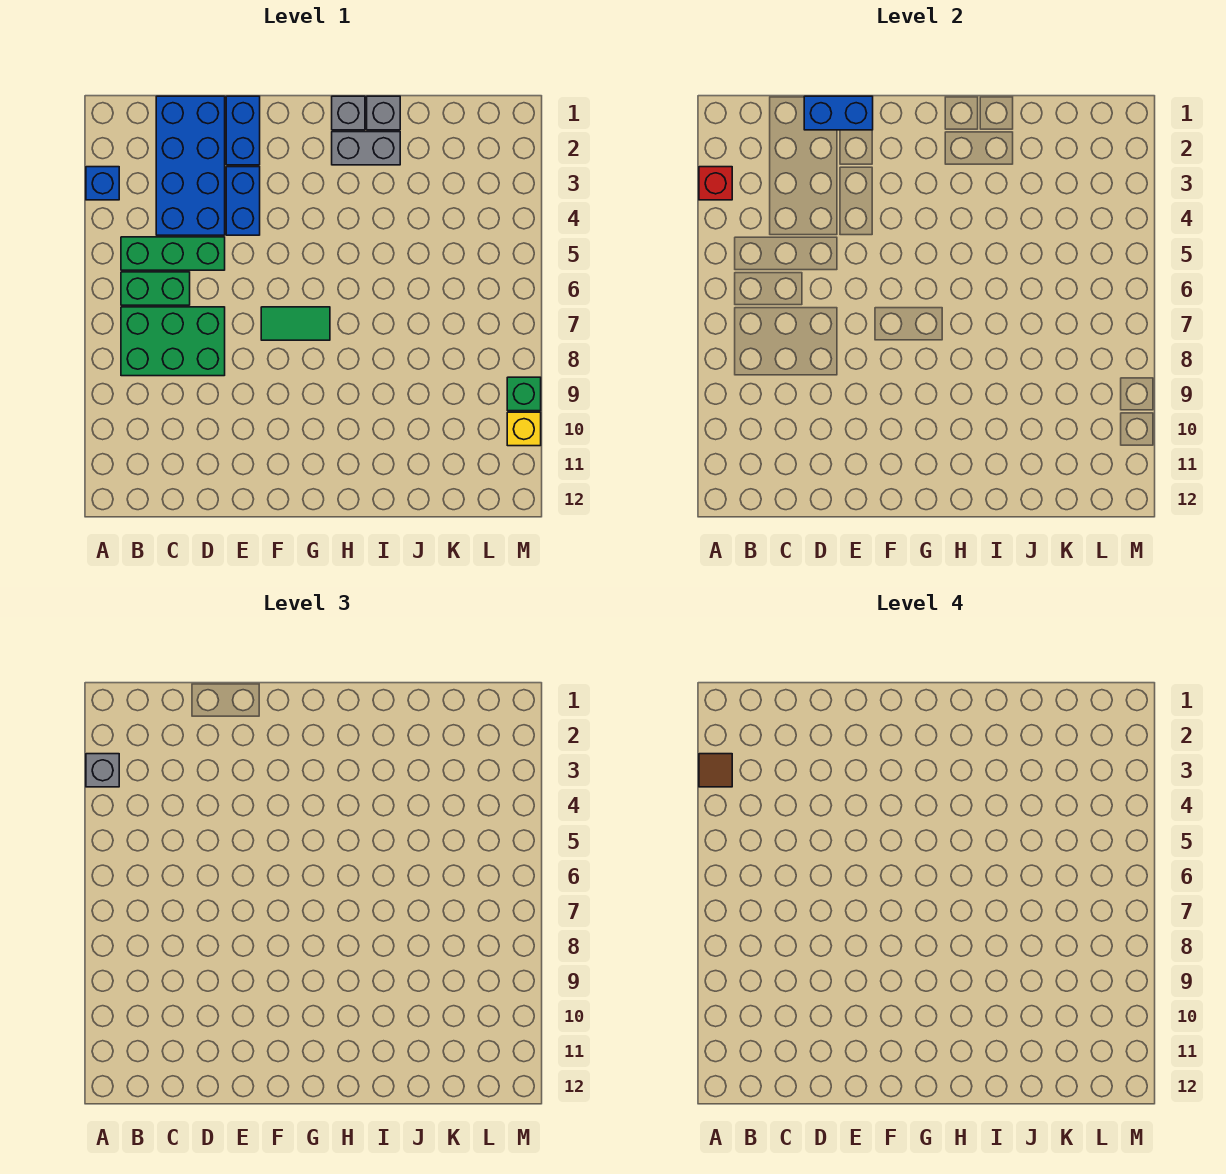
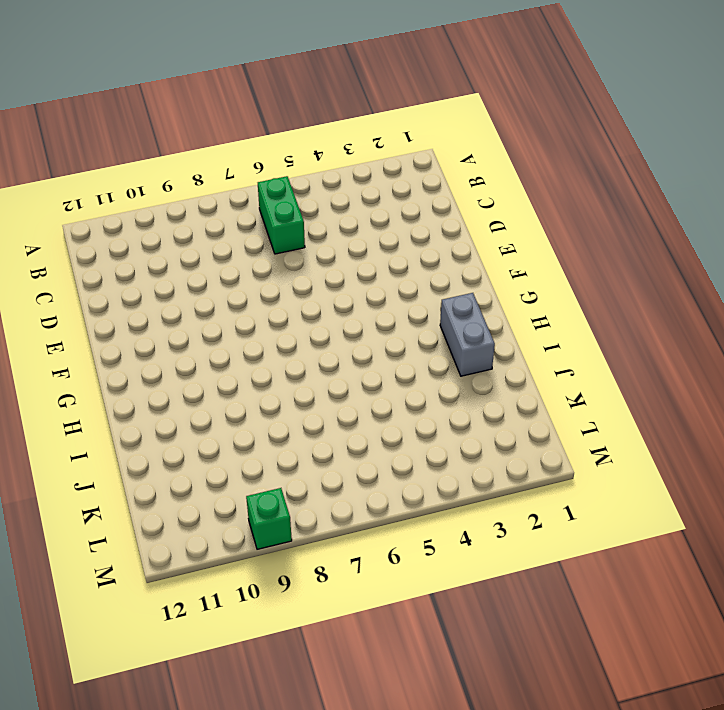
none -> blue 1x1 brick [86,167,119,200]
none -> green 1x3 brick [121,237,225,270]
none -> green 2x3 brick [121,307,225,376]

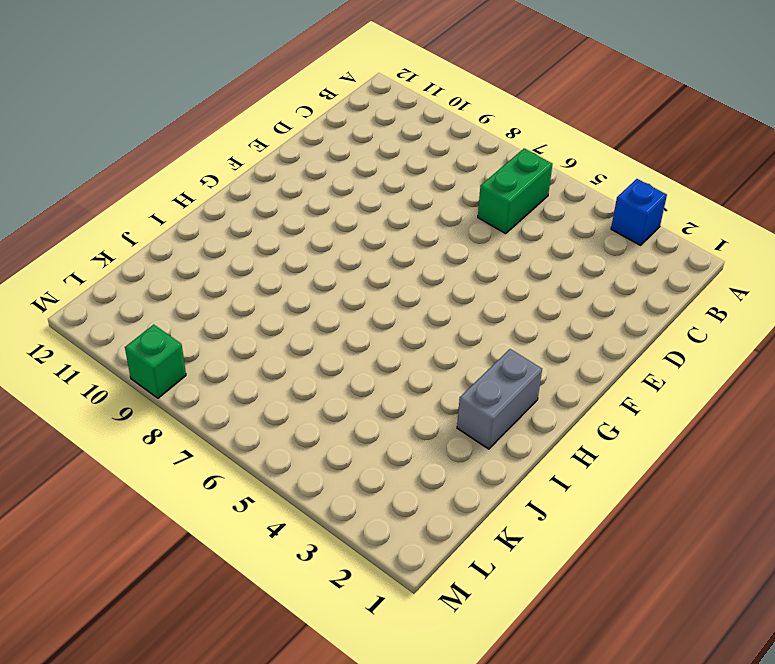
none -> green 1x3 brick [121,237,225,270]
none -> green 2x3 brick [121,307,225,376]
none -> blue 2x4 brick [156,96,225,235]

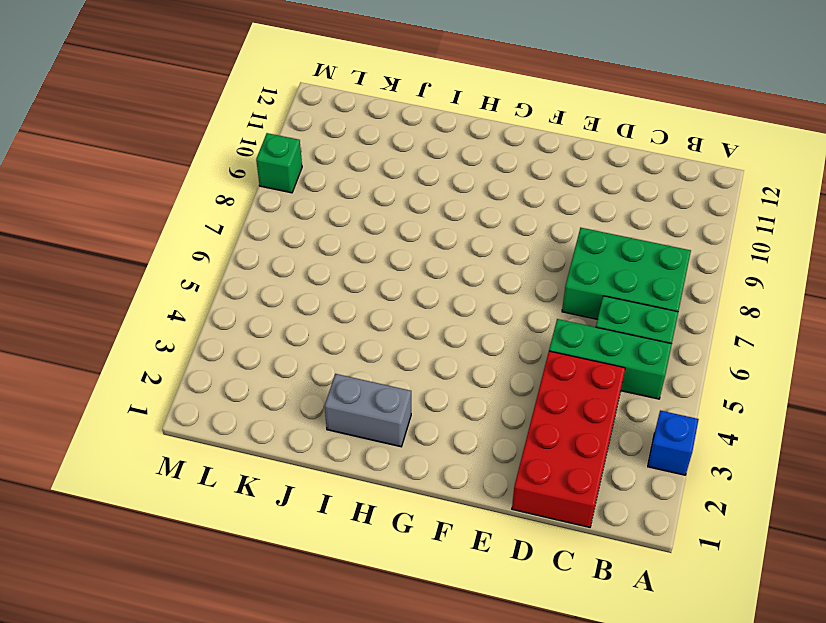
red 2x4 brick [512,351,625,527] -> blue 2x4 brick [156,96,225,235]
none -> blue 1x2 brick [226,96,260,165]
none -> blue 1x2 brick [226,167,260,235]
none -> green 1x2 tile [261,307,330,340]

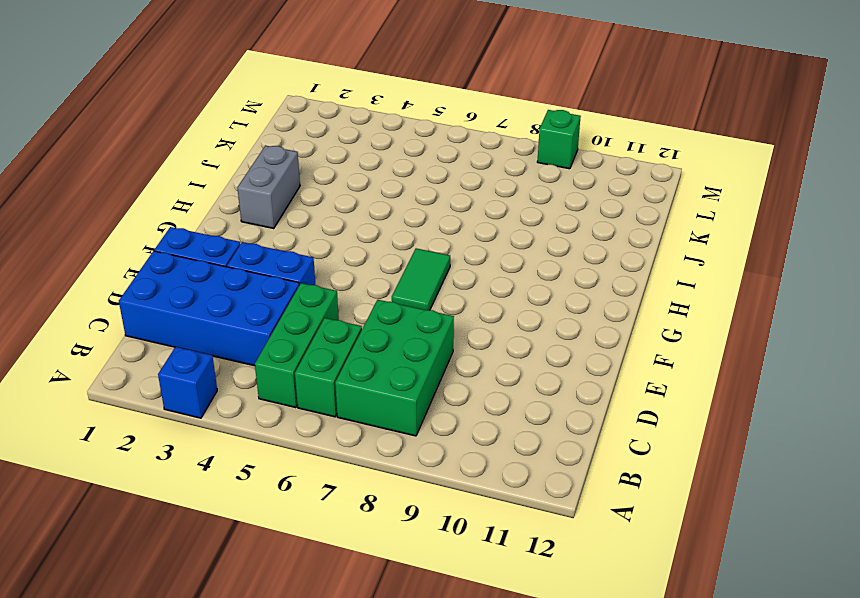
none -> grey 1x1 brick [332,96,365,130]
none -> grey 1x1 brick [367,96,400,130]
none -> yellow 1x1 brick [507,412,541,446]

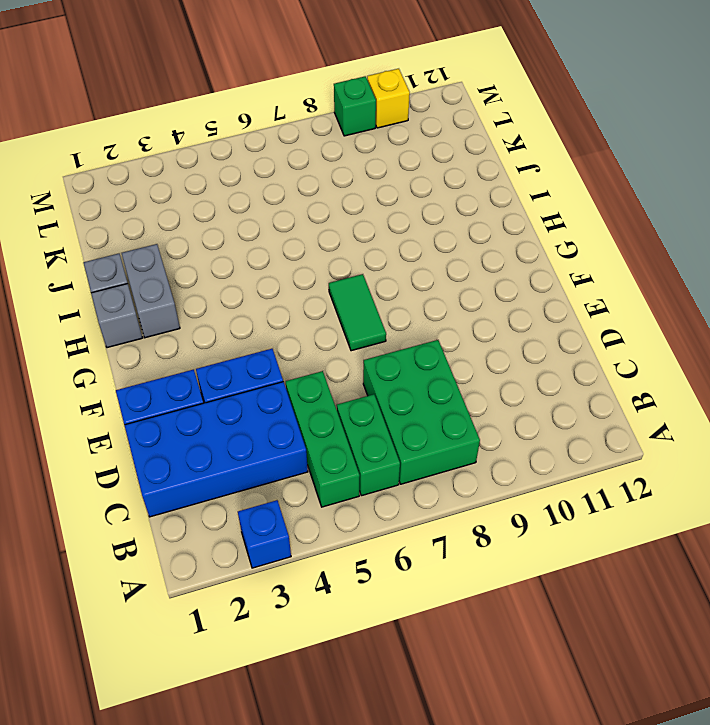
none -> red 1x1 brick [699,167,732,200]
none -> blue 1x2 brick [804,96,873,130]
none -> grey 1x1 brick [86,754,119,787]

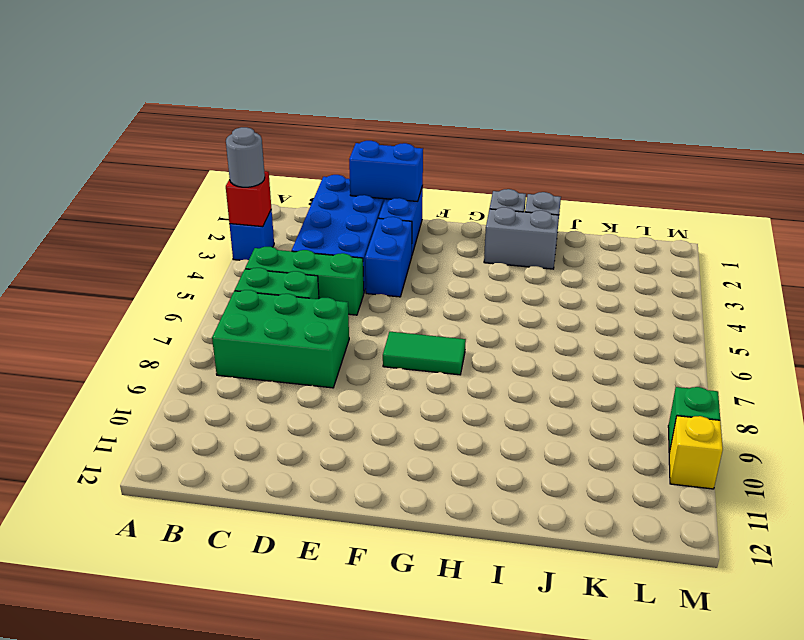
grey 1x1 round brick [226,127,265,187] -> grey 1x1 brick [86,754,119,787]
none -> brown 1x1 tile [699,754,732,787]

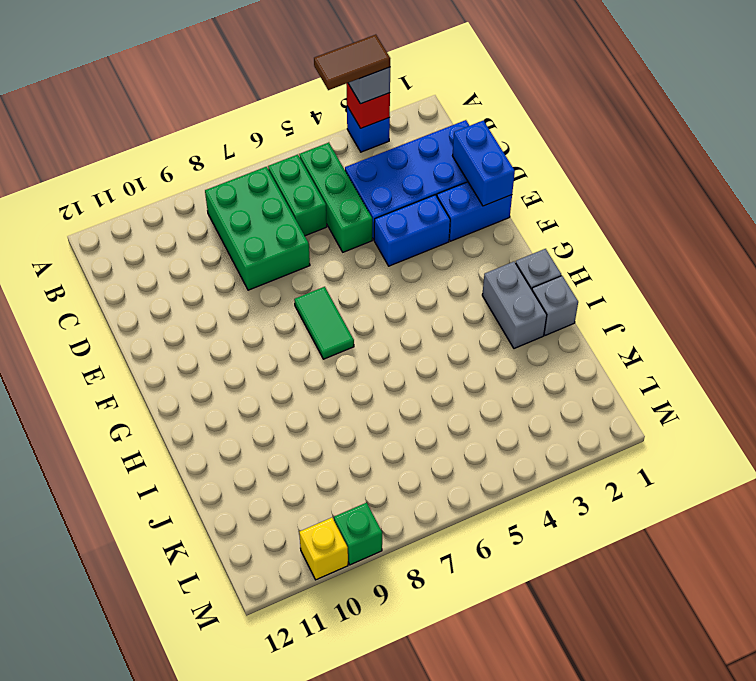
brown 1x2 tile [314,35,390,90] -> brown 1x1 tile [699,754,732,787]

